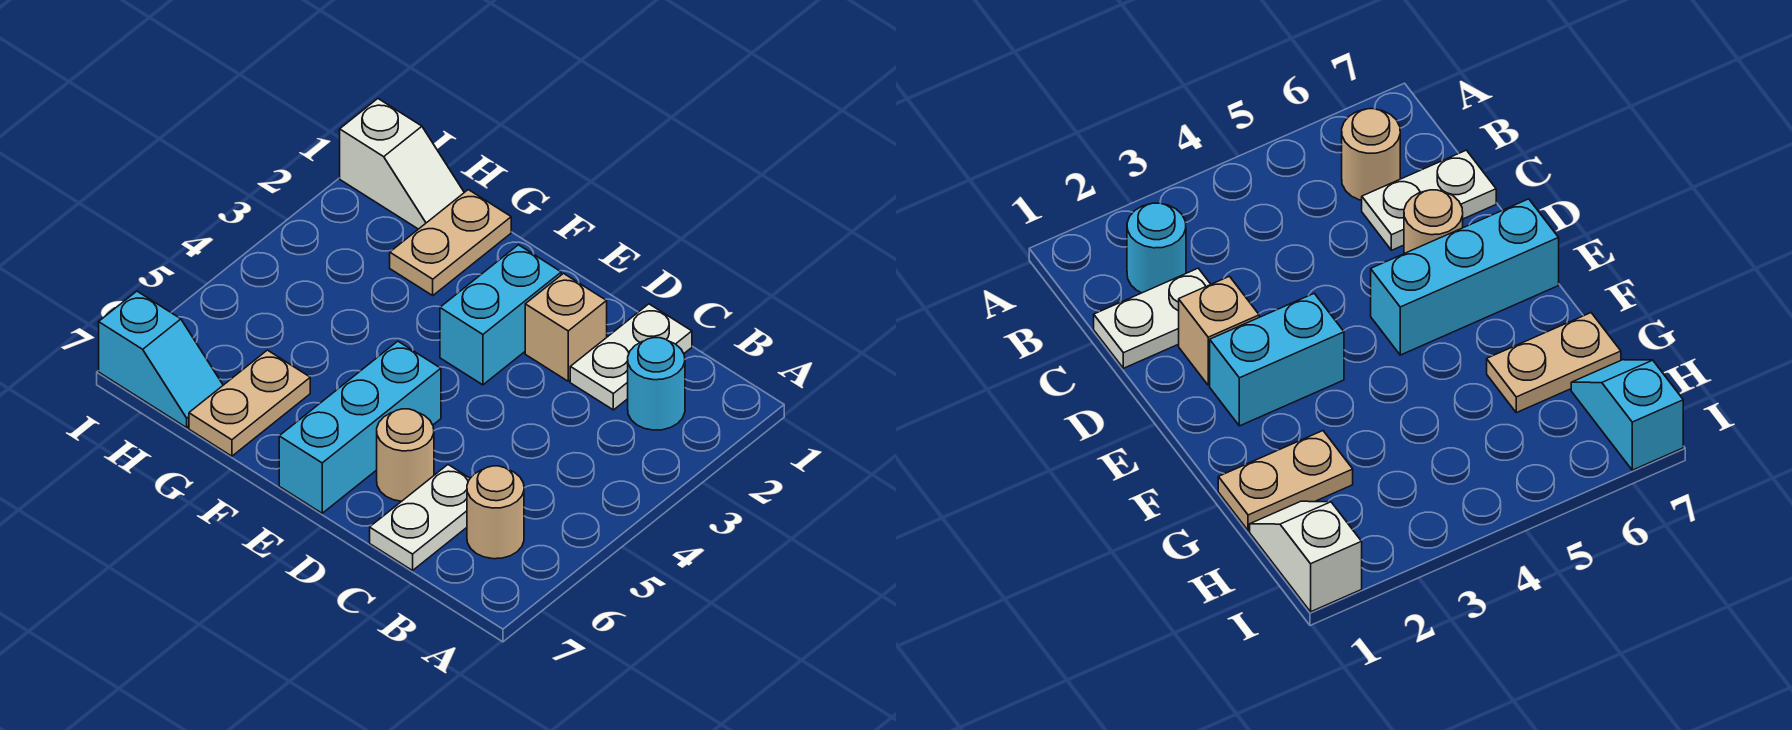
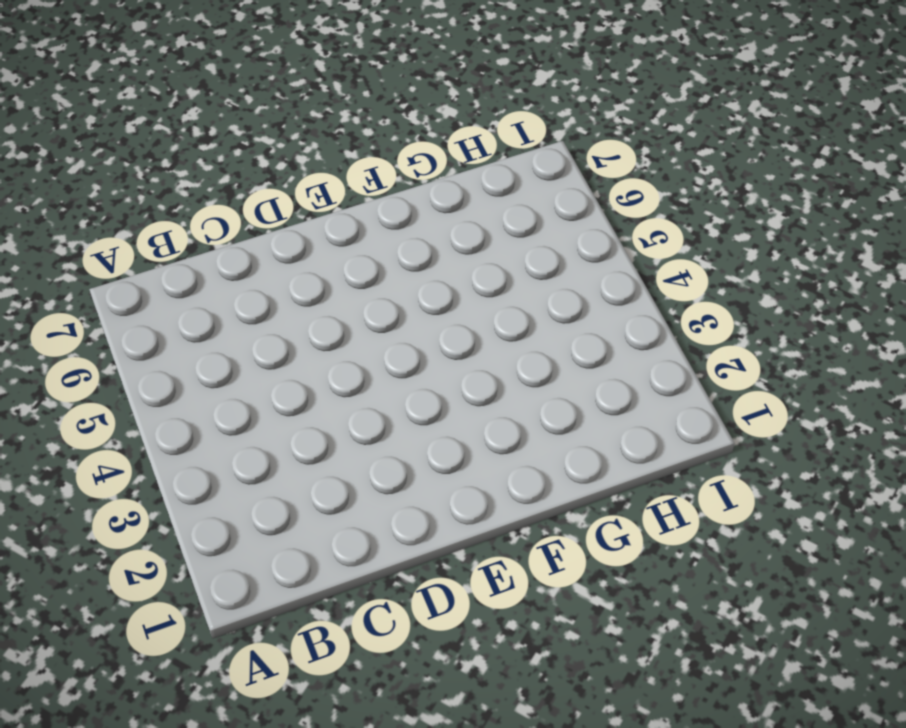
none -> cyan 1x1 round brick [628,338,685,430]
none -> tan 1x1 round brick [467,466,524,559]
none -> white 1x2 plate [570,304,692,410]

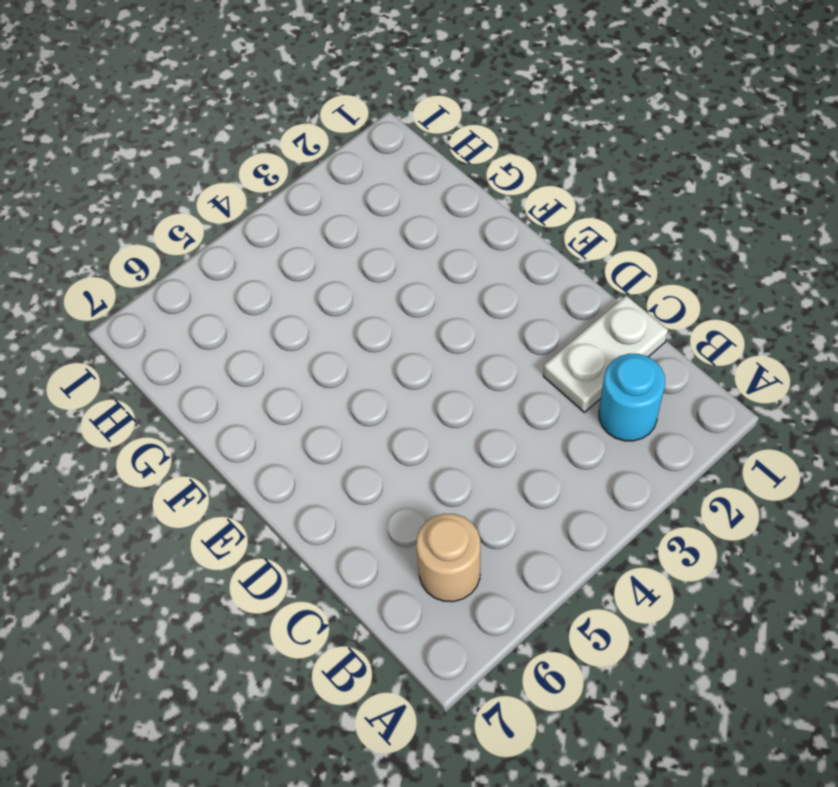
none -> white 1x2 plate [370,465,470,570]
none -> tan 1x1 brick [525,273,607,381]
none -> tan 1x1 round brick [377,409,434,501]

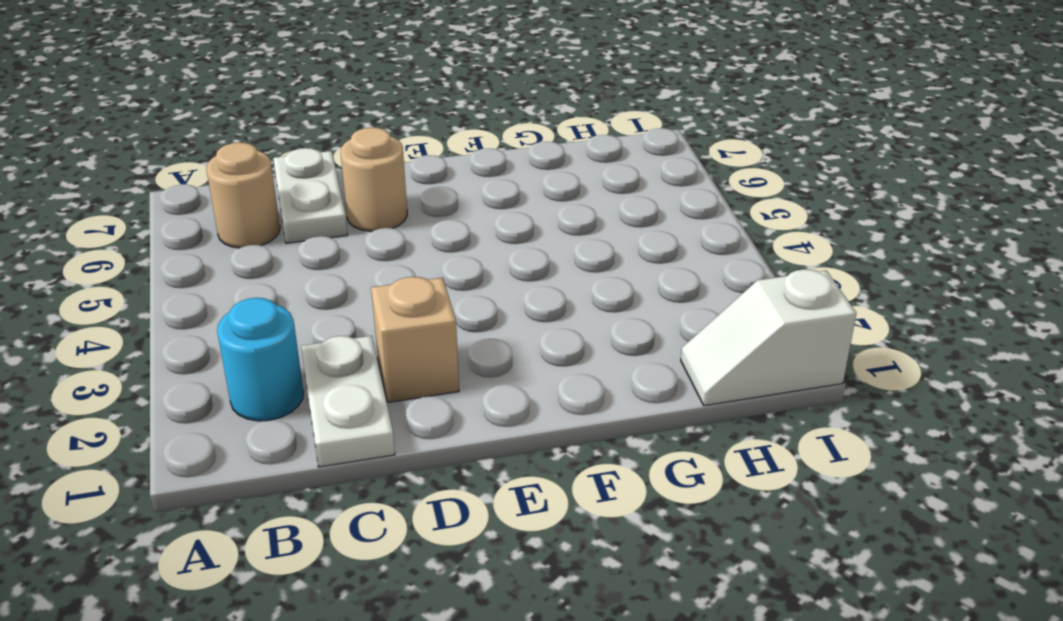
none -> cyan 1x2 brick [440,245,561,385]
none -> cyan 1x3 brick [279,341,441,513]
none -> tan 1x2 plate [390,190,511,295]

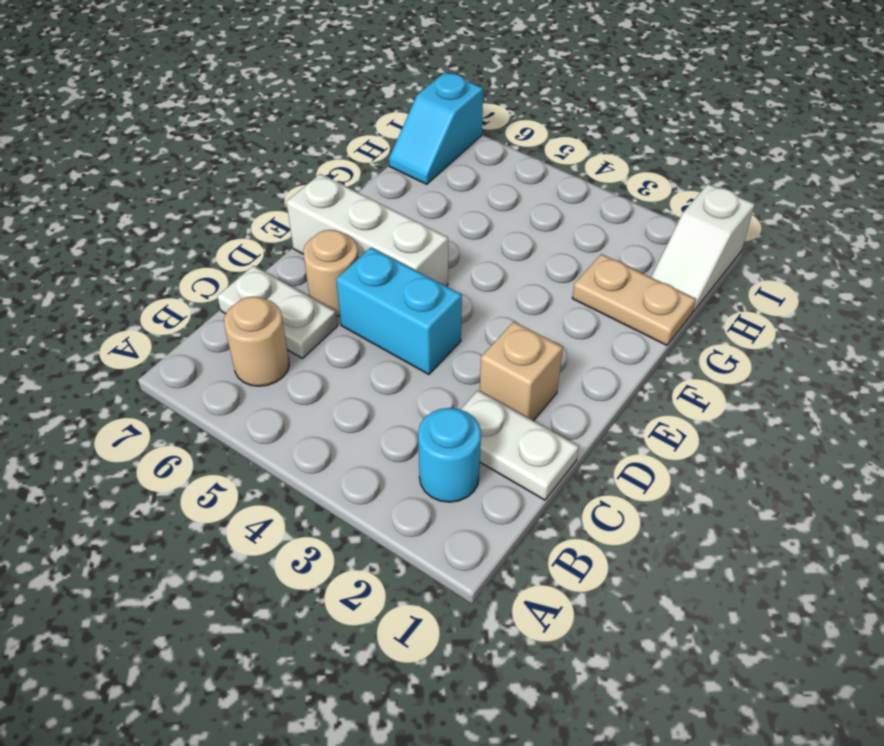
cyan 1x2 brick [336,248,462,375] -> cyan 1x2 brick moved to [440,245,561,385]
white 1x3 brick [287,174,448,286] -> cyan 1x3 brick [279,341,441,513]
none -> tan 1x2 plate [189,350,310,456]

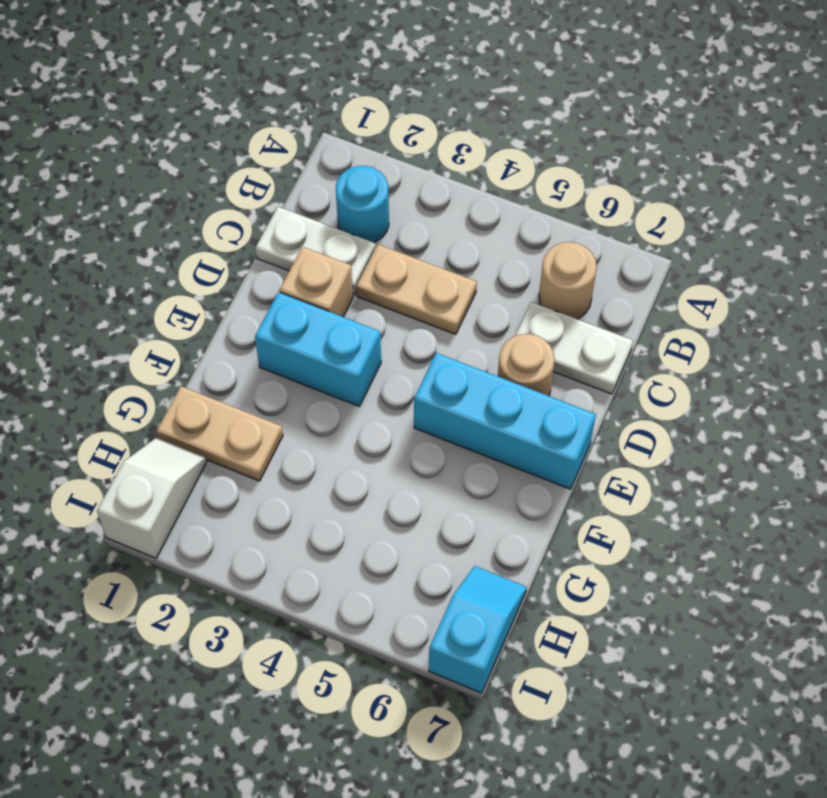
tan 1x2 plate [356,244,477,334] -> tan 1x2 plate moved to [189,350,310,456]

